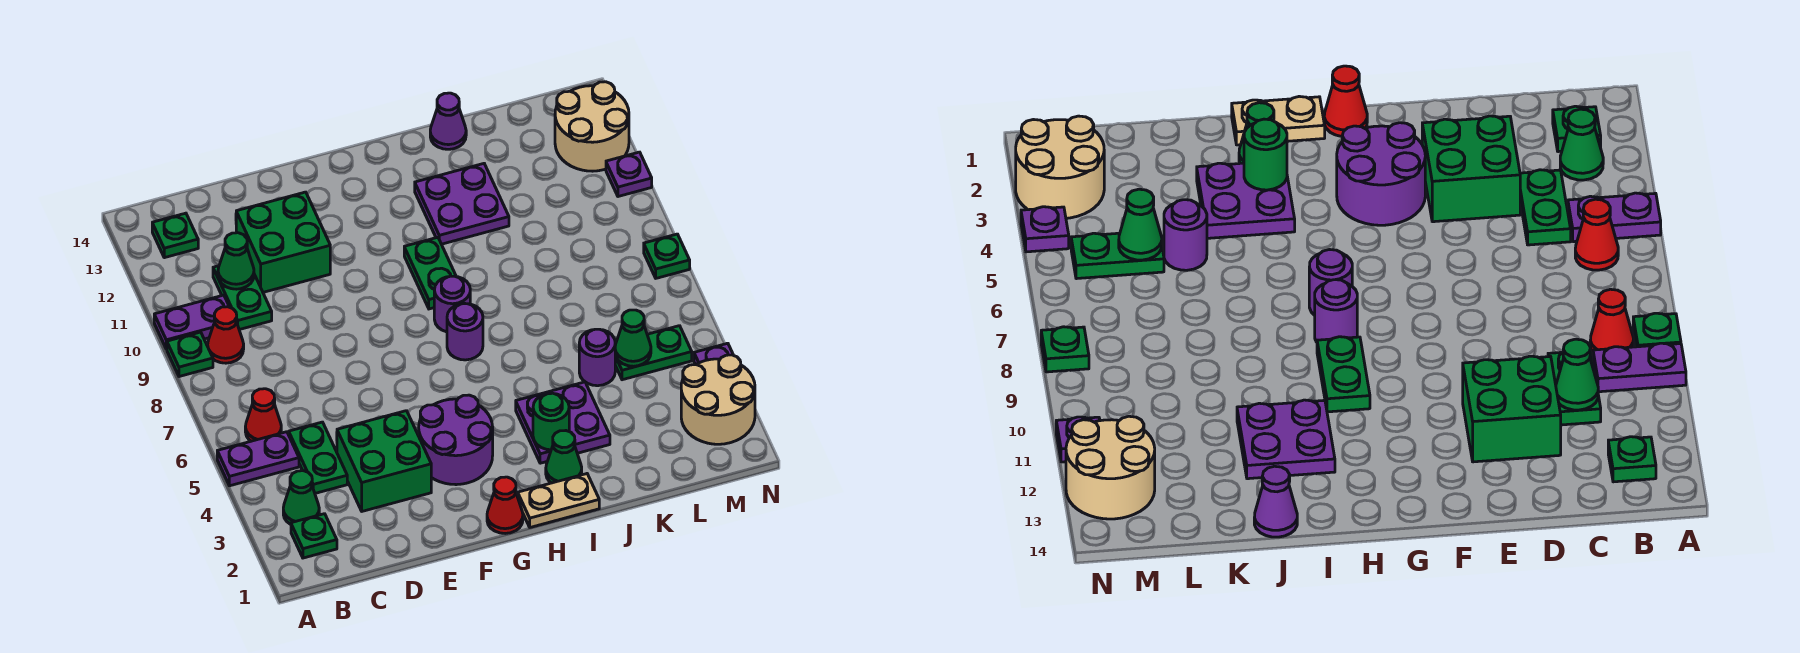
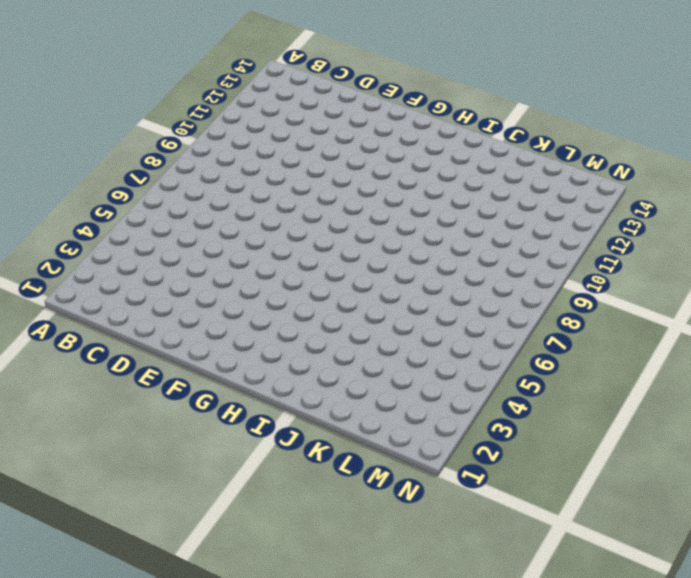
none -> purple 1x2 plate [217,432,299,486]
none -> green 1x1 plate [167,332,213,377]
none -> purple 1x2 plate [154,295,229,349]
none -> green 1x1 plate [291,514,337,558]

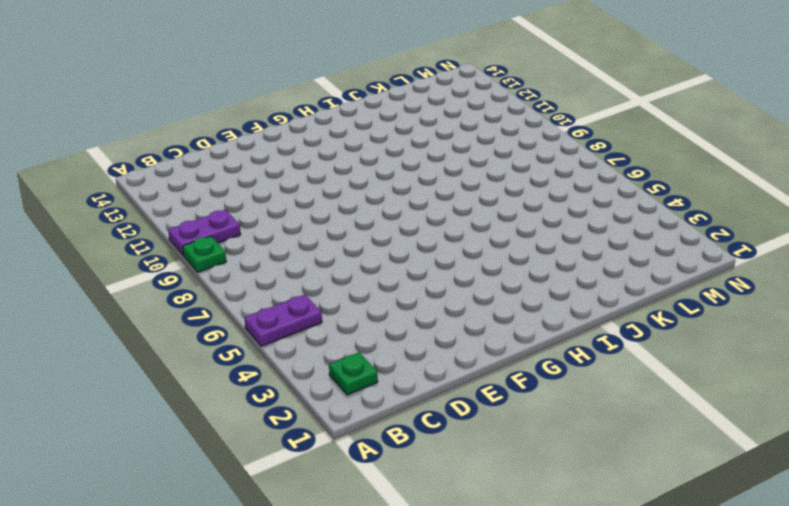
none -> green 1x1 cone [283,471,319,524]
none -> red 1x1 cone [245,389,281,441]
none -> red 1x1 cone [208,307,244,363]
none -> green 1x1 plate [152,213,198,258]

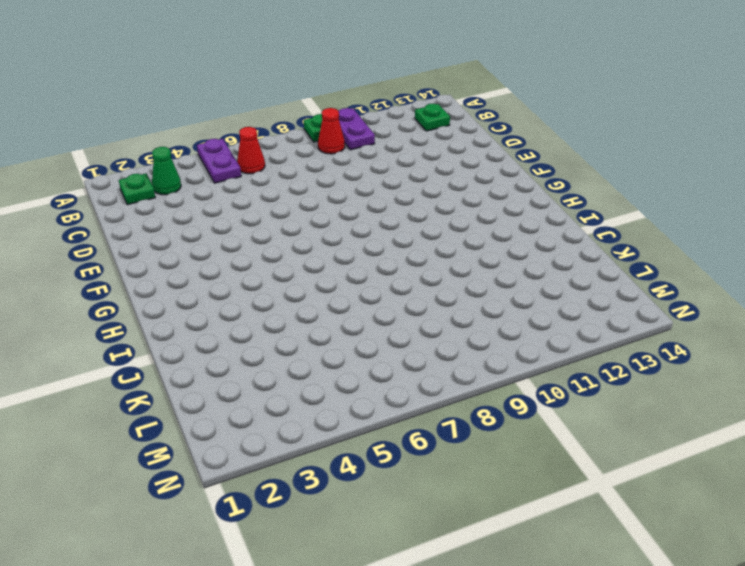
none -> green 1x2 plate [289,422,347,493]
none -> green 1x2 plate [213,266,272,330]
none -> green 2x2 brick [337,411,431,511]
none -> green 2x2 brick [236,192,330,292]

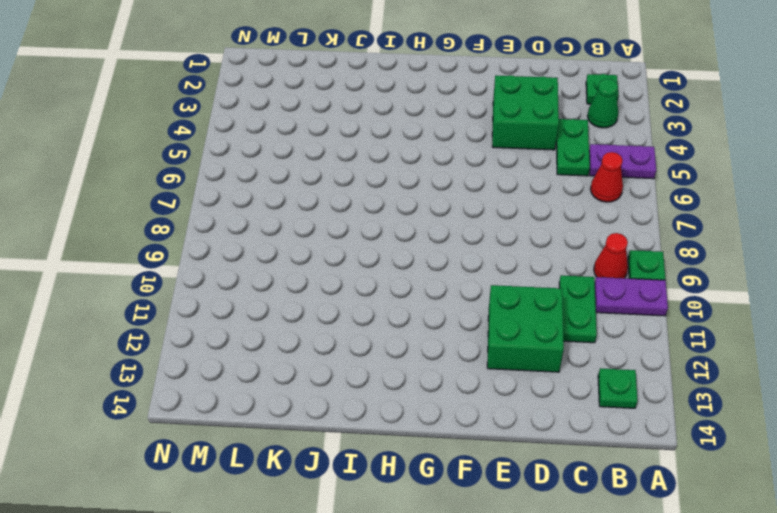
none -> purple 2x2 round brick [419,395,493,485]
none -> red 1x1 cone [487,477,523,534]
none -> tan 1x2 plate [518,474,599,527]
none -> purple 1x1 round brick [447,304,483,360]

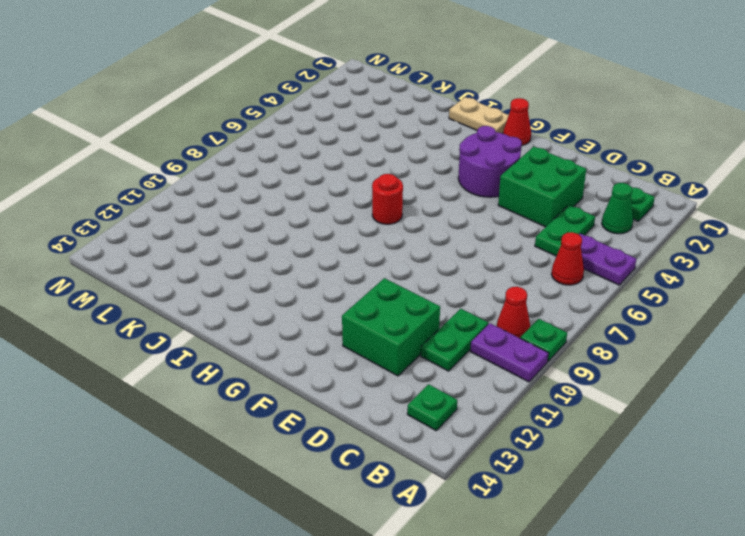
red 1x1 round brick [372,174,403,224] -> purple 1x1 round brick [447,304,483,360]
none -> purple 1x1 round brick [434,276,470,332]
none -> green 1x2 plate [404,237,456,309]
none -> green 1x1 cone [546,431,582,483]
none -> purple 2x2 plate [516,382,610,463]

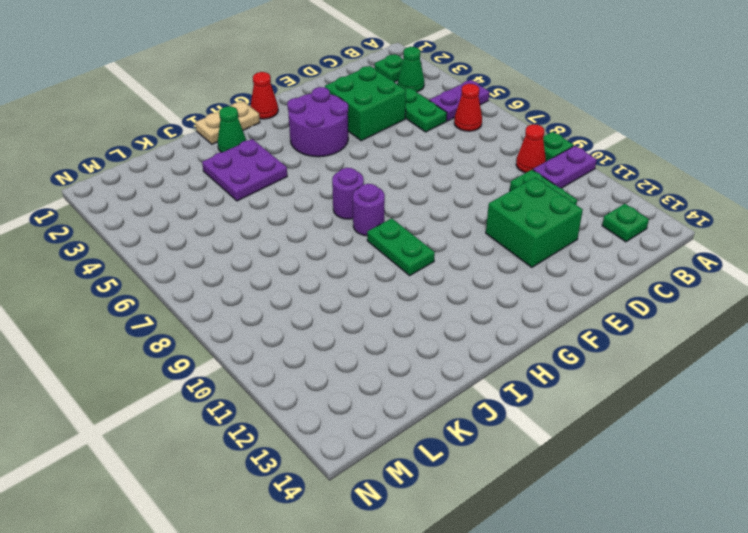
none -> purple 2x2 plate [415,164,509,244]
none -> purple 1x1 cone [430,93,466,149]
none -> purple 1x1 round brick [579,329,615,386]
none -> green 1x2 plate [615,326,692,380]

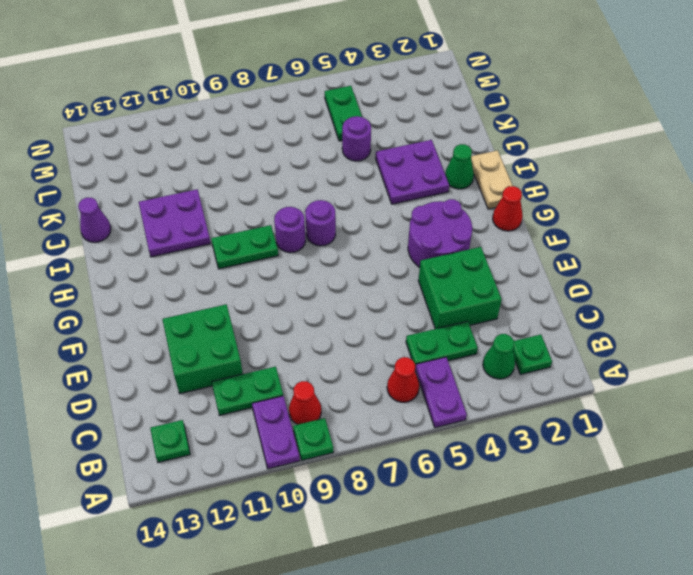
none -> tan 2x2 round brick [681,355,755,444]
none -> tan 2x2 round brick [555,82,629,171]
none -> purple 1x1 plate [694,343,733,365]
none -> green 1x1 plate [644,234,690,278]

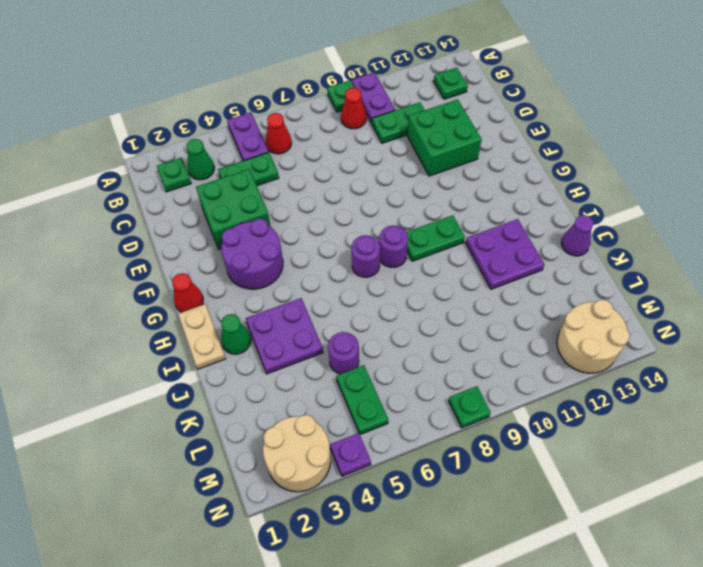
none -> purple 1x1 plate [606,152,652,197]
none -> green 1x1 cone [218,233,254,289]
none -> green 1x1 round brick [533,393,569,450]
none -> green 1x1 cone [615,310,651,366]

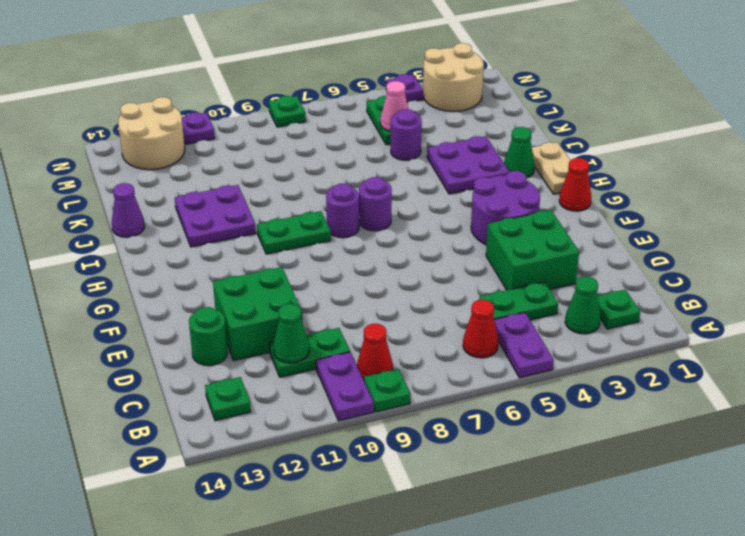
green 1x1 round brick [189,307,228,366] -> green 1x1 round brick moved to [533,393,569,450]
pink 1x1 cone [380,81,408,132] -> green 1x1 cone [615,310,651,366]

